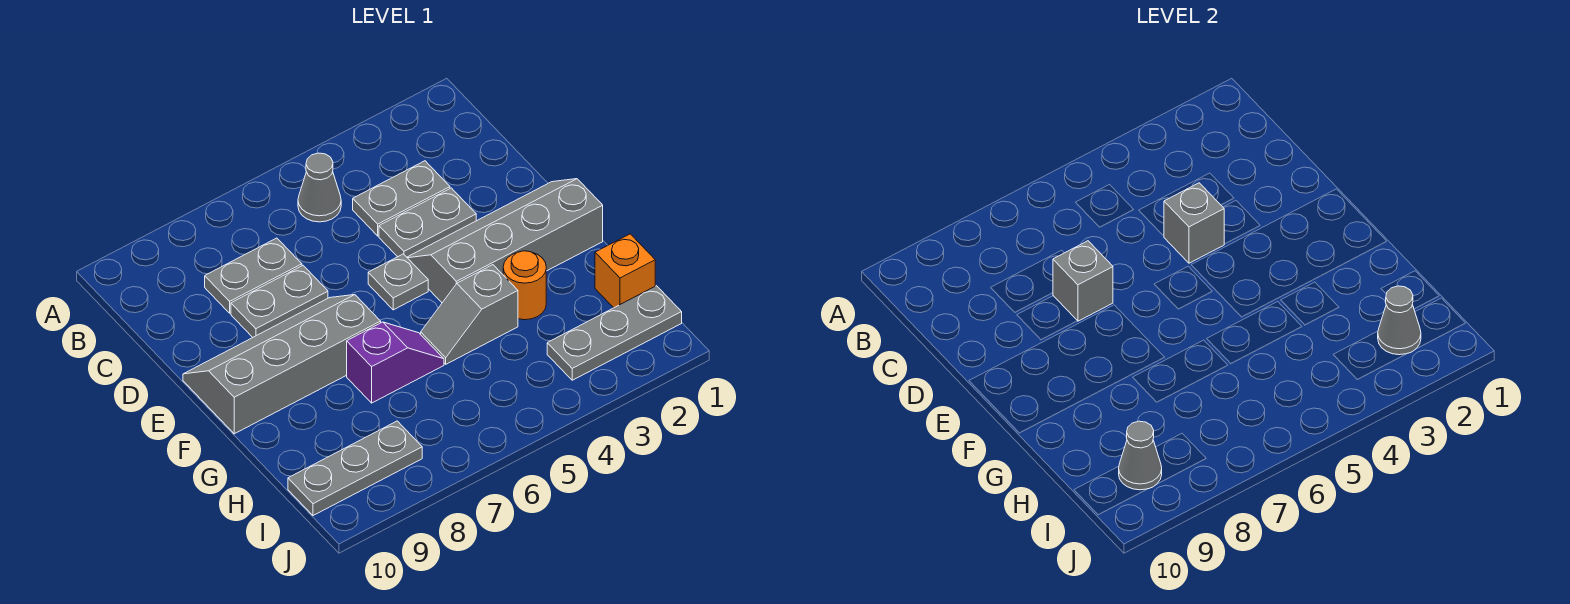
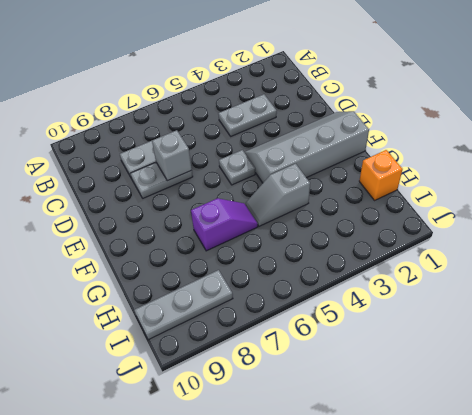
none -> grey 1x1 cone [298,153,341,222]
none -> grey 1x2 plate [379,188,476,257]
none -> grey 2x4 slope [183,295,381,434]

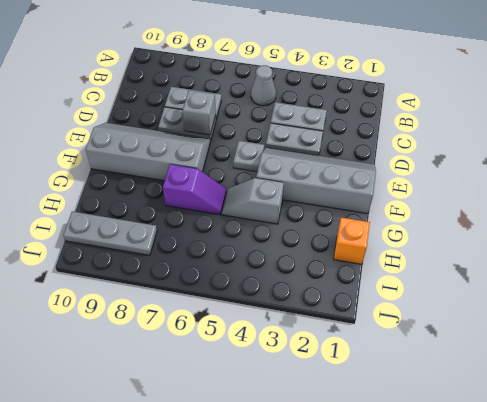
none -> orange 1x1 round brick [503,251,546,320]
none -> grey 1x3 plate [547,286,682,380]
none -> grey 1x1 brick [1164,183,1224,263]

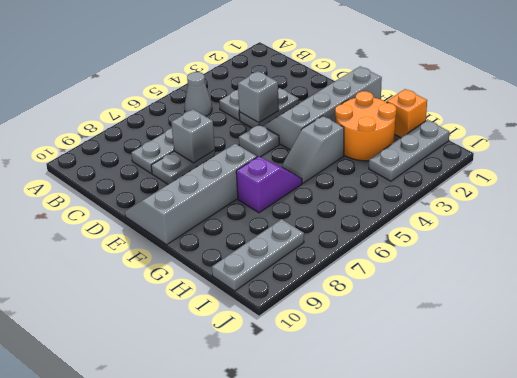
orange 2x2 round brick [335,91,396,161] -> orange 1x1 round brick [503,251,546,320]
none -> grey 1x1 cone [1378,286,1421,355]
none -> grey 1x1 cone [1119,421,1162,490]

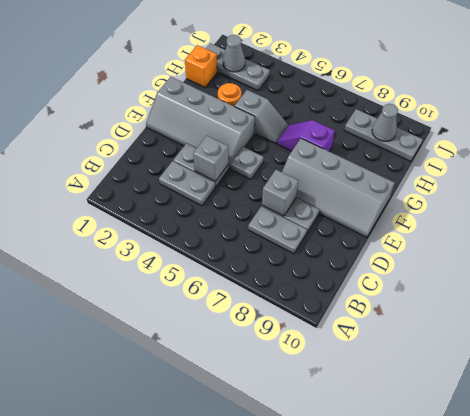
none -> grey 1x1 cone [298,153,341,222]

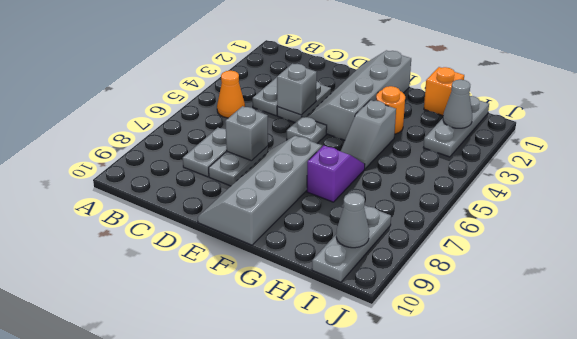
orange 1x1 cone [217,71,245,118] -> grey 1x1 cone [298,153,341,222]

